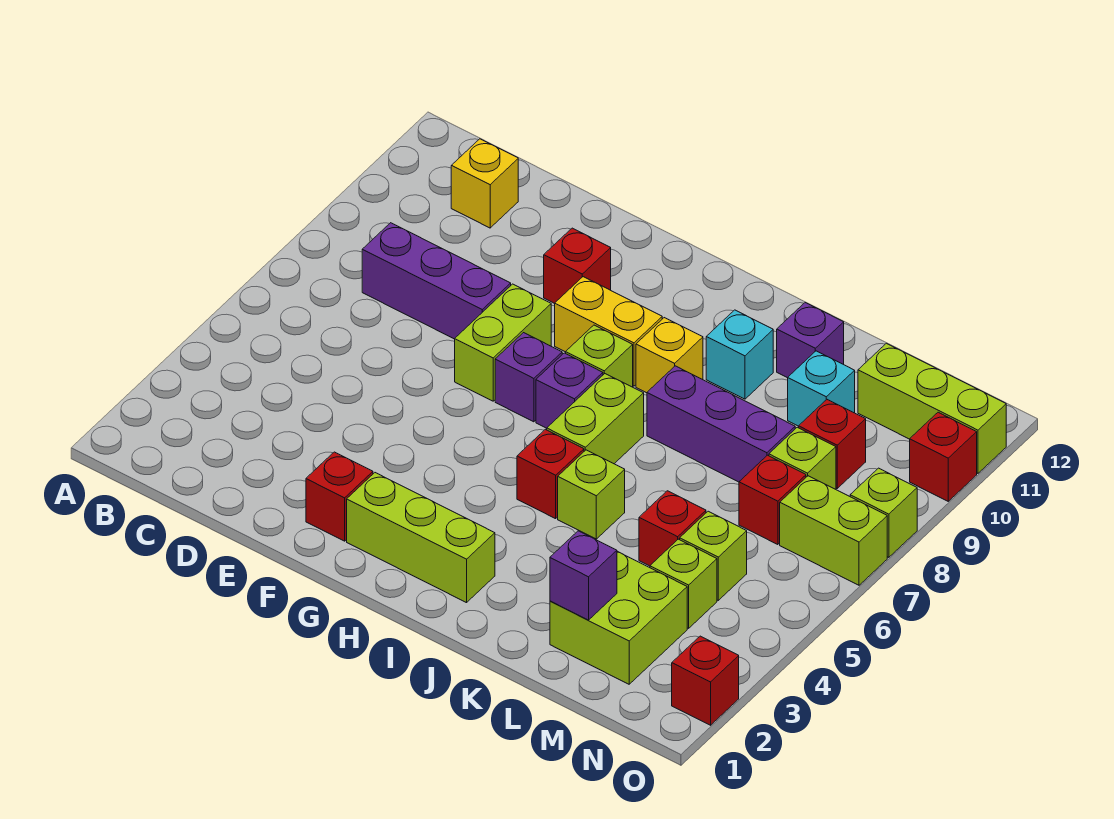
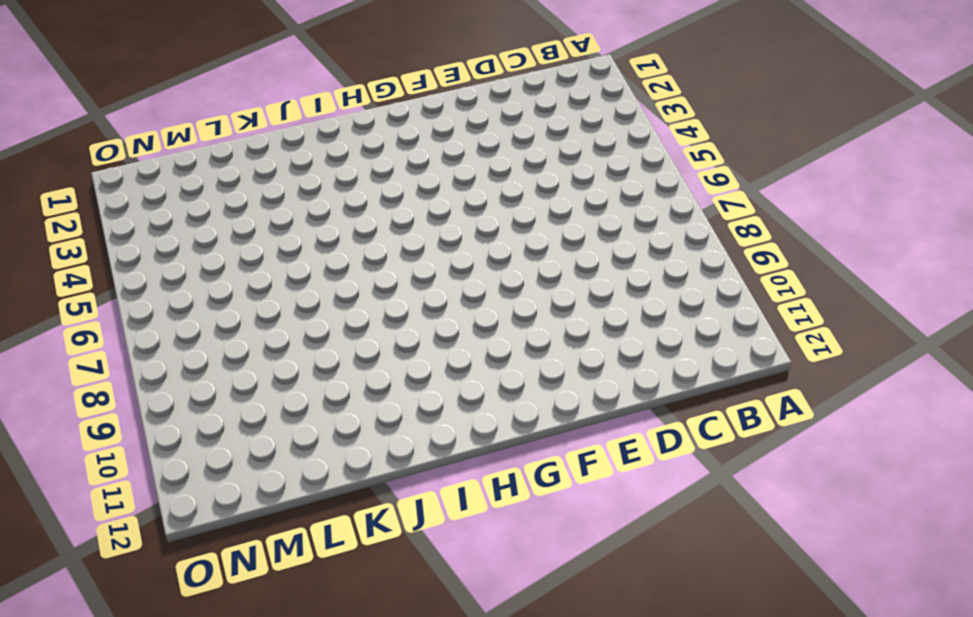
none -> purple 1x3 brick [362,223,511,339]
none -> yellow 1x1 brick [451,139,518,228]
none -> red 1x1 brick [306,452,373,541]
none -> lime 1x2 brick [455,284,551,401]

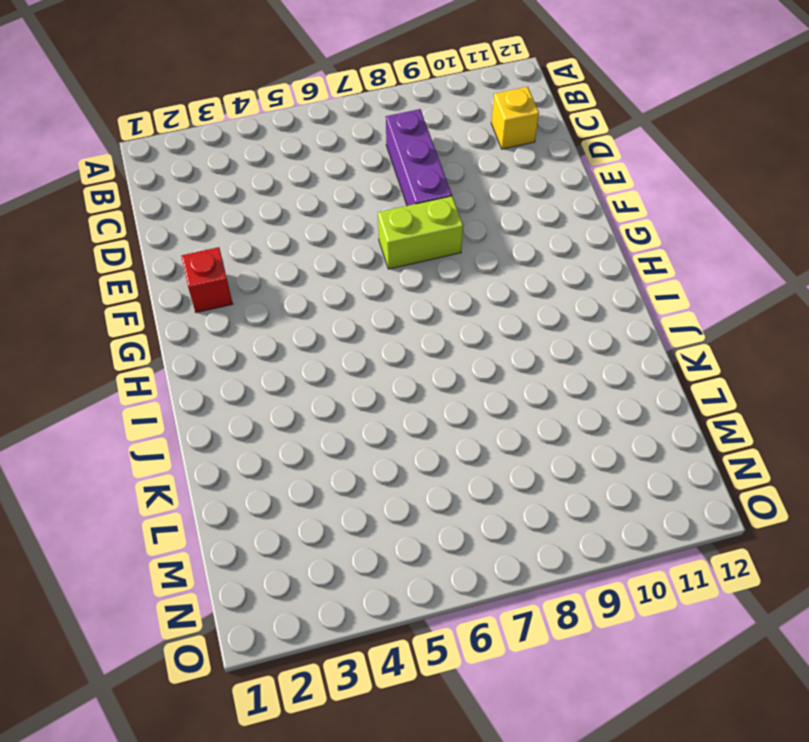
none -> red 1x1 brick [544,228,611,304]
none -> lime 1x3 brick [347,473,495,603]
none -> purple 1x1 brick [495,333,562,422]
none -> yellow 1x2 brick [555,277,662,386]

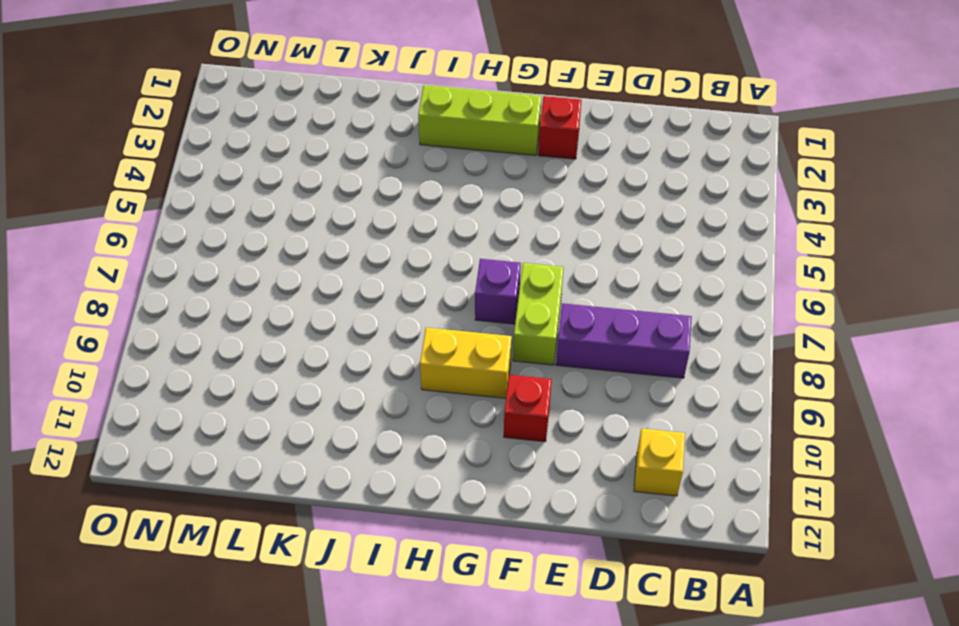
none -> purple 1x1 brick [536,353,603,428]
none -> lime 1x1 brick [566,325,633,387]
none -> red 1x1 brick [517,429,584,519]
none -> lime 1x2 brick [547,374,644,464]

